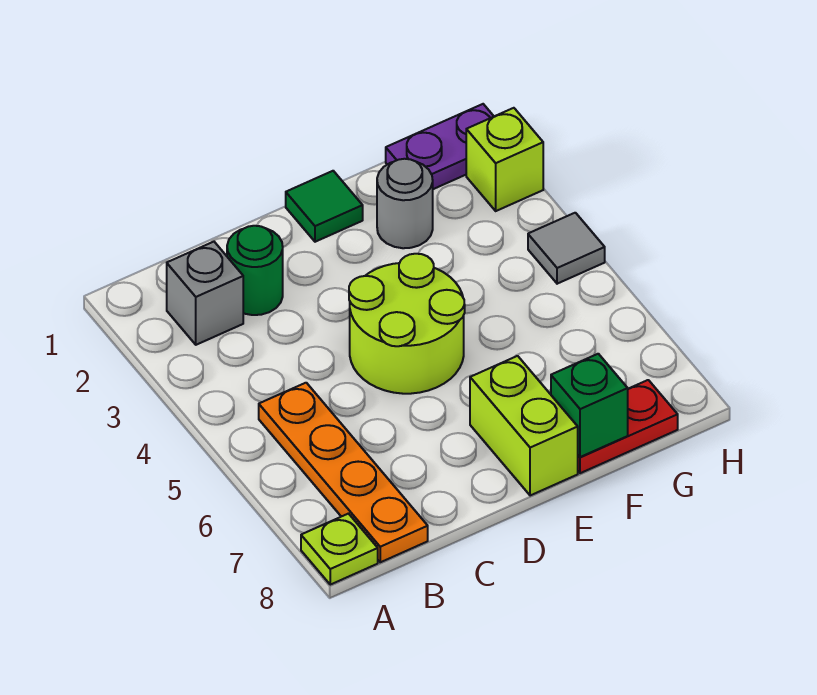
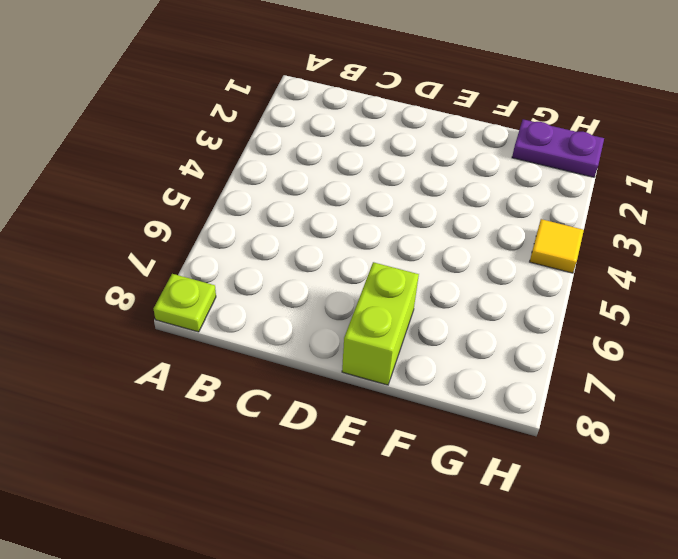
yellow 1x1 tile [530,219,584,273] -> grey 1x1 tile [528,213,605,284]
none -> grey 1x1 brick [167,242,243,345]
none -> orange 1x4 plate [259,383,428,562]
none -> green 1x1 round brick [227,226,283,315]

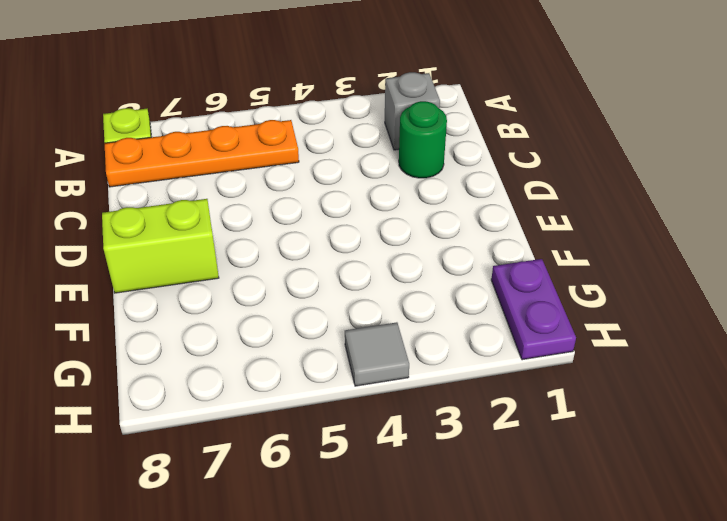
none -> lime 2x2 round brick [349,254,465,394]
none -> green 1x1 tile [286,171,363,242]
none -> grey 1x1 round brick [377,159,433,248]

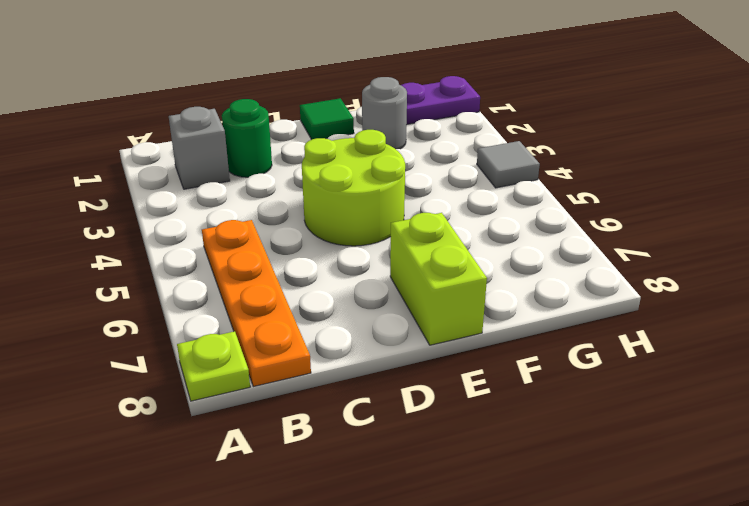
none -> red 1x2 plate [578,380,678,473]
none -> lime 1x1 brick [466,108,543,211]
none -> green 1x1 brick [551,354,628,457]

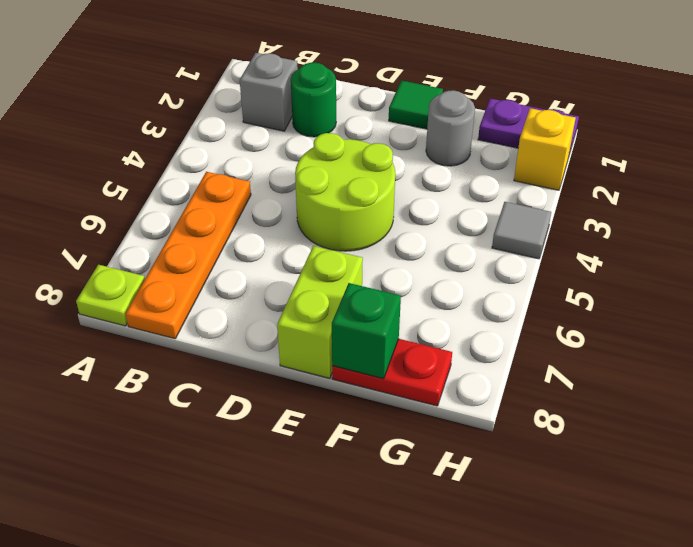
yellow 1x1 brick [514,108,575,190] -> lime 1x1 brick [466,108,543,211]

